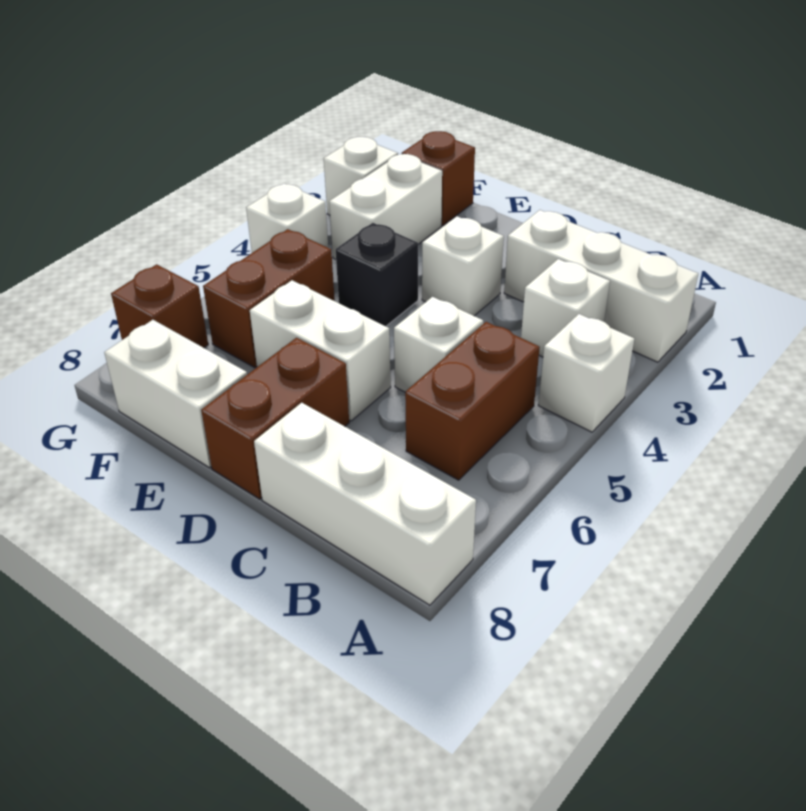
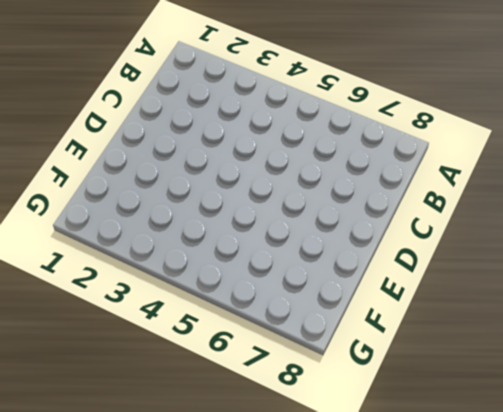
none -> white 1x3 brick [504,210,698,362]
none -> white 1x1 brick [538,314,634,432]
none -> white 1x3 brick [254,403,476,605]

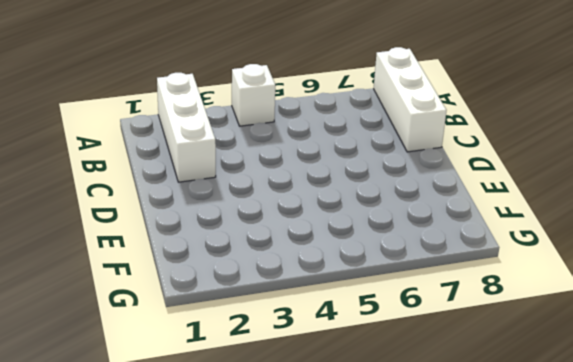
none -> white 1x1 brick [521,259,610,357]
none -> brown 1x2 brick [405,322,540,480]
none -> white 1x1 brick [394,297,483,392]

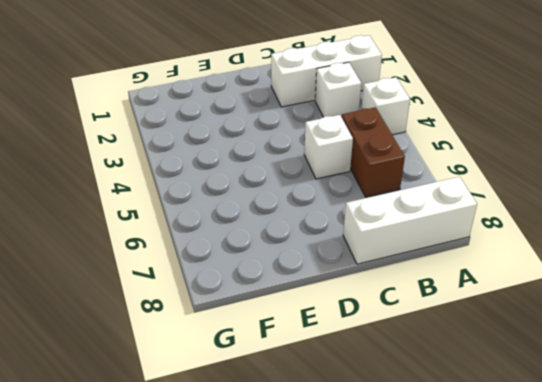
none -> white 1x1 brick [422,216,504,316]
none -> white 1x2 brick [250,280,391,421]
none -> brown 1x2 brick [201,338,349,499]

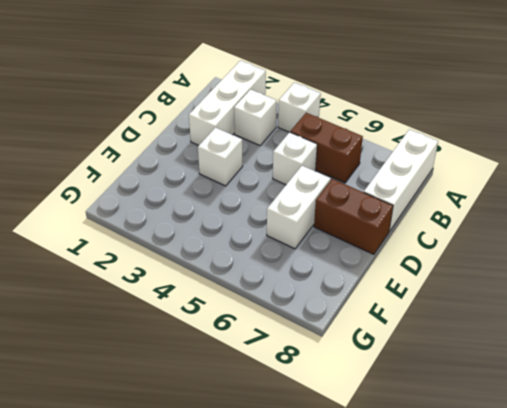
none -> black 1x1 brick [336,223,418,326]
none -> white 1x2 brick [104,320,247,468]
none -> brown 1x1 brick [402,131,475,226]

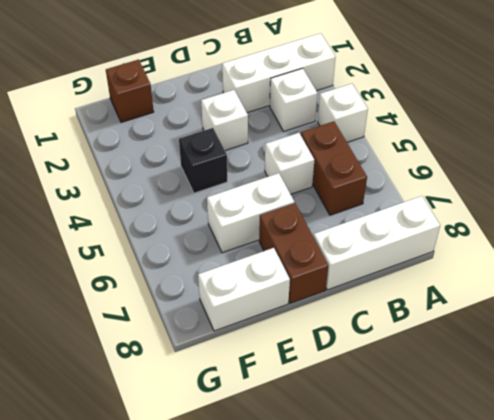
none -> white 1x2 brick [329,154,442,259]
none -> brown 1x2 brick [203,229,335,368]
none -> white 1x1 brick [324,137,398,215]

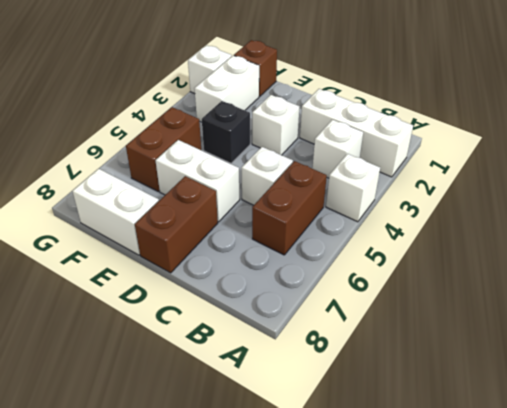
none -> white 1x3 brick [254,403,476,605]
none -> white 1x1 brick [246,183,328,253]
none -> brown 1x1 brick [111,264,208,348]

